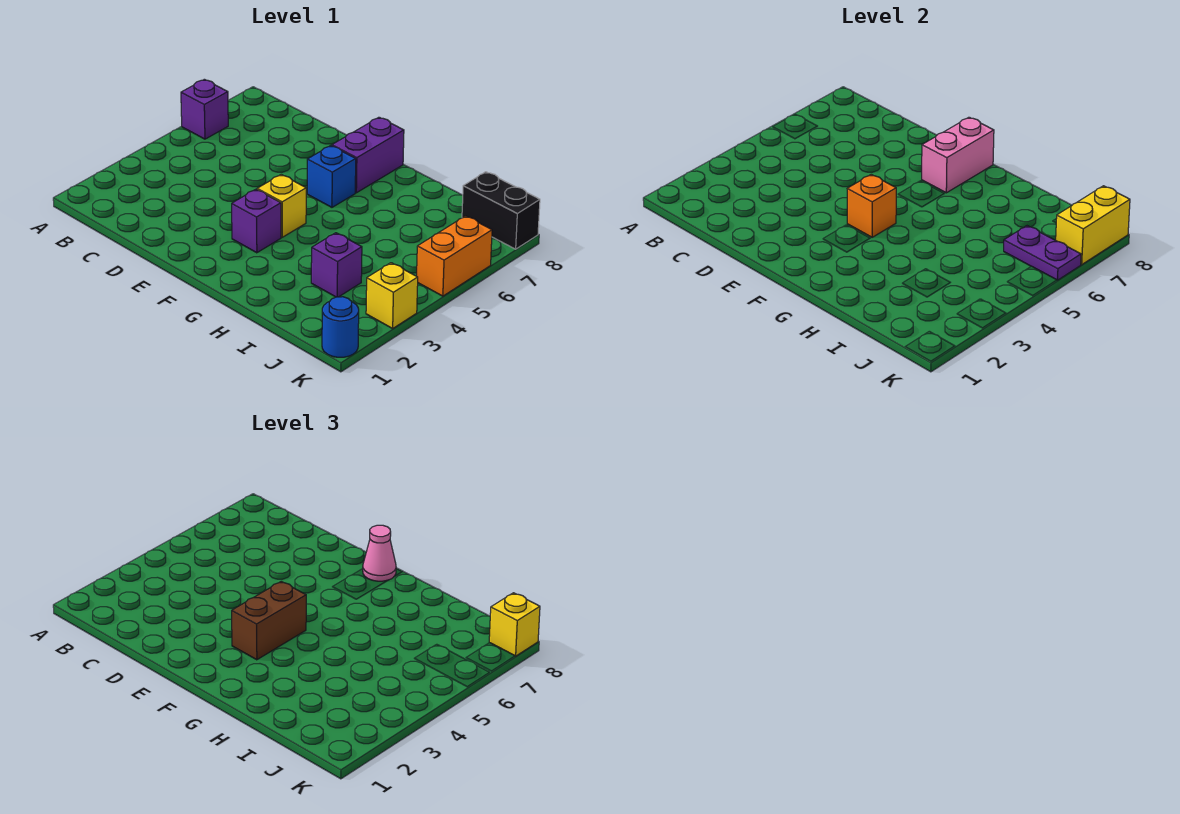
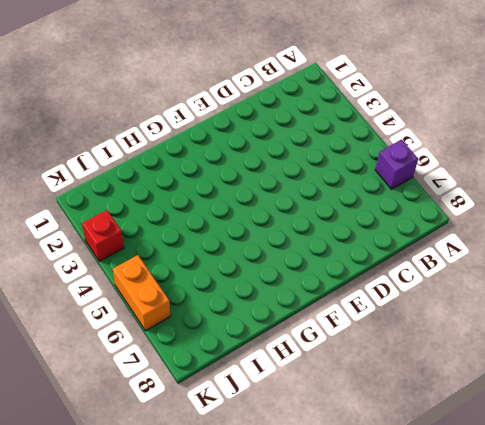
red 1x1 brick [82,210,124,261] -> yellow 1x1 brick [366,263,418,329]
none -> purple 1x1 brick [232,189,281,253]
none -> yellow 1x1 brick [257,174,306,237]
none -> blue 1x1 brick [307,146,356,207]

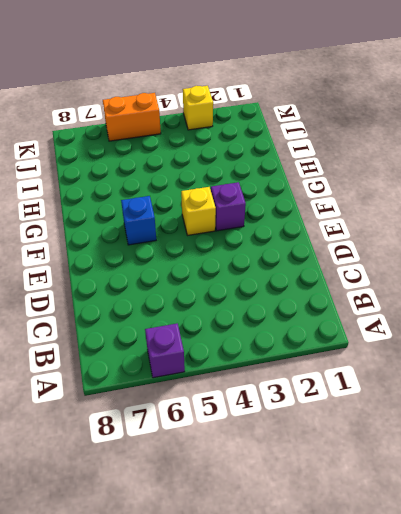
none -> purple 1x2 brick [332,117,404,193]
none -> purple 1x1 brick [311,233,362,297]
none -> black 1x2 brick [462,172,540,249]

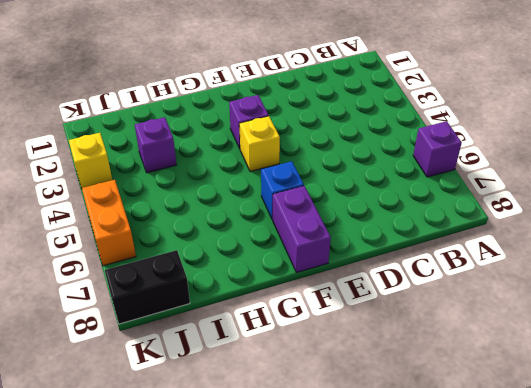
none -> blue 1x1 round brick [322,297,359,357]
none -> orange 1x1 brick [847,174,896,237]
none -> pink 1x2 brick [922,117,994,193]

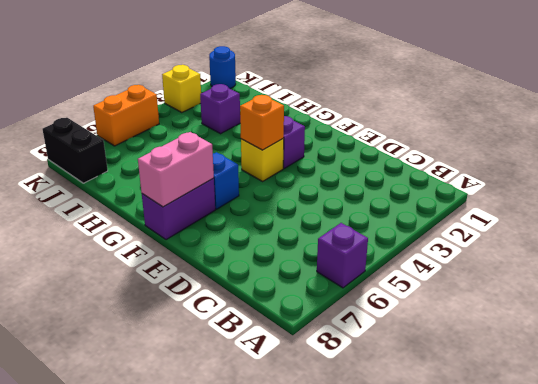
none -> purple 1x2 plate [1004,226,1081,280]
none -> yellow 1x2 brick [1056,186,1130,265]
none -> brown 1x2 brick [232,581,306,660]

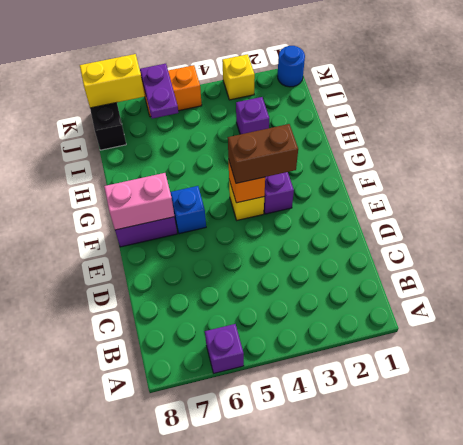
none -> pink 1x1 cone [363,525,396,581]
none -> yellow 1x1 brick [489,593,540,656]

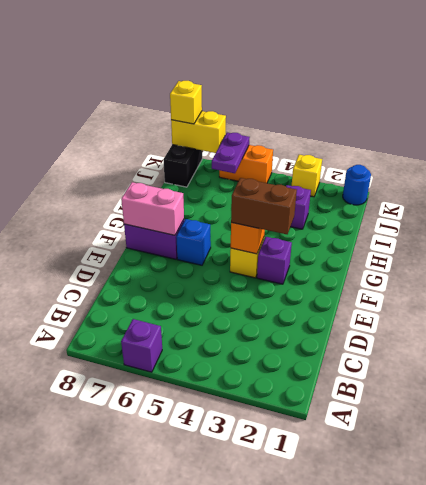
none -> pink 1x1 cone [363,525,396,581]

